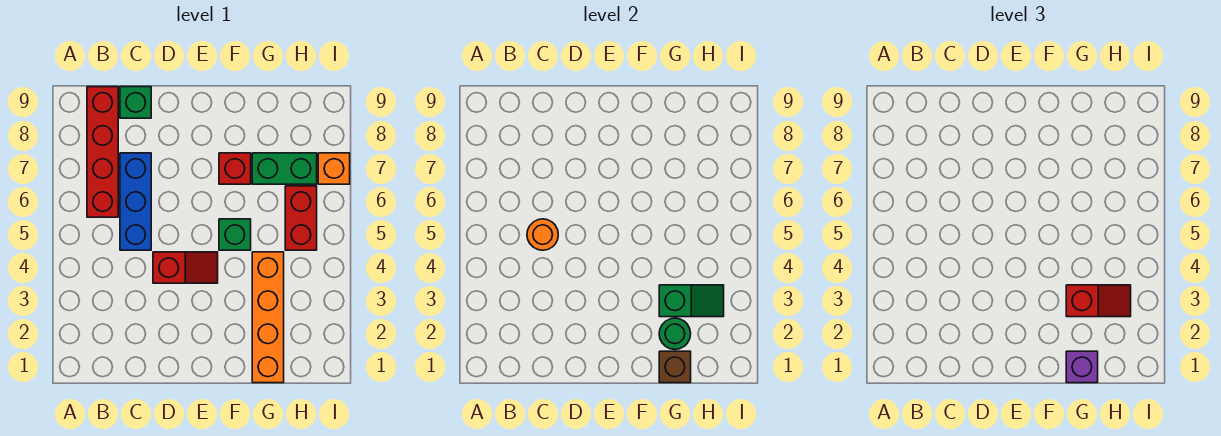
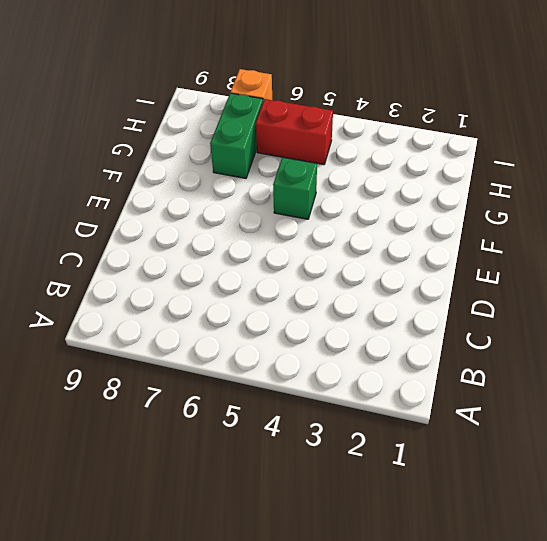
none -> red 1x4 brick [87,87,118,217]
none -> blue 1x3 brick [120,153,151,250]
none -> green 1x1 brick [120,87,151,118]

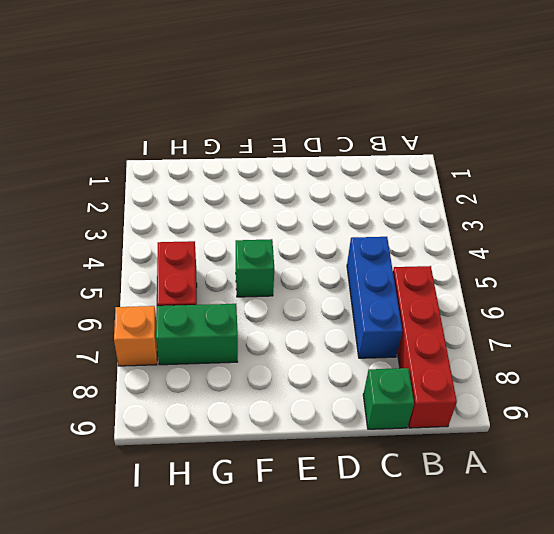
none -> red 1x2 slope [153,252,218,283]
none -> red 1x1 brick [219,153,251,184]
none -> orange 1x4 brick [252,252,284,383]

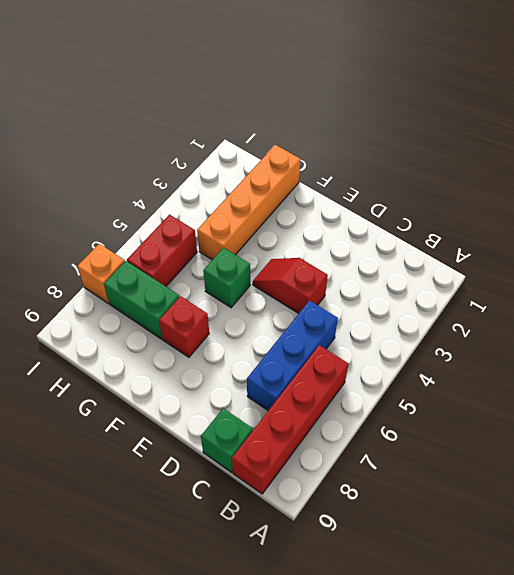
none -> orange 1x1 round brick [527,219,558,250]
none -> brown 1x1 brick [659,351,691,383]
none -> green 1x1 round brick [659,318,691,350]

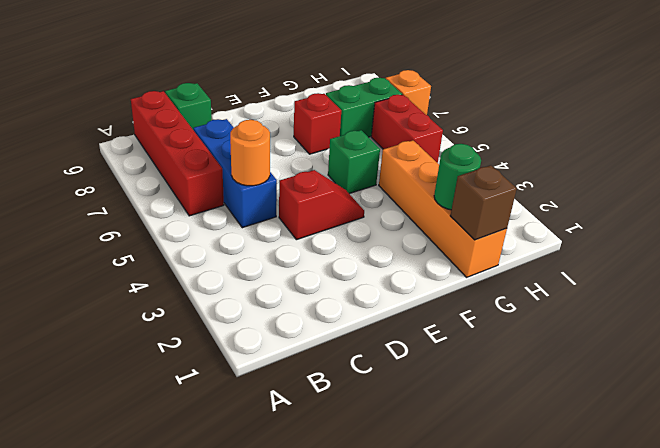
none -> green 1x2 slope [659,285,724,317]
none -> purple 1x1 brick [1066,351,1098,383]
none -> red 1x2 slope [1066,285,1131,317]

